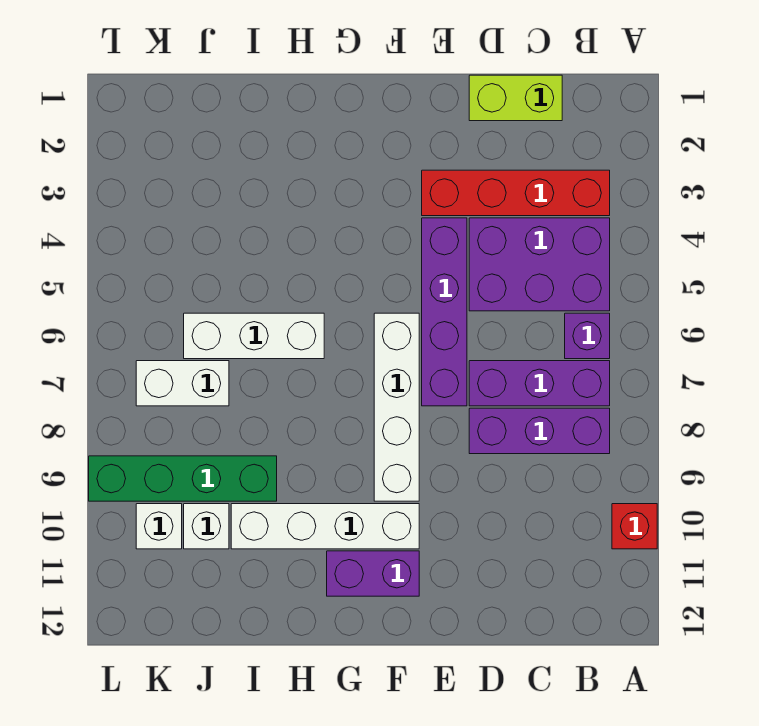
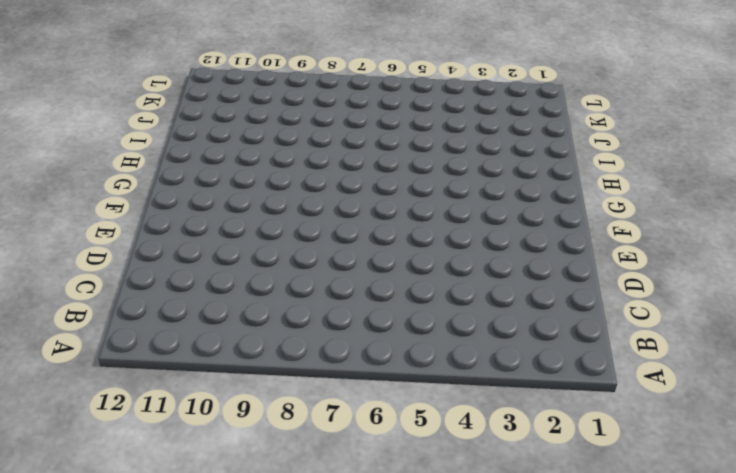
none -> red 1x1 brick [612,504,657,549]
none -> red 1x4 brick [422,170,610,216]
none -> purple 2x3 brick [469,218,610,311]

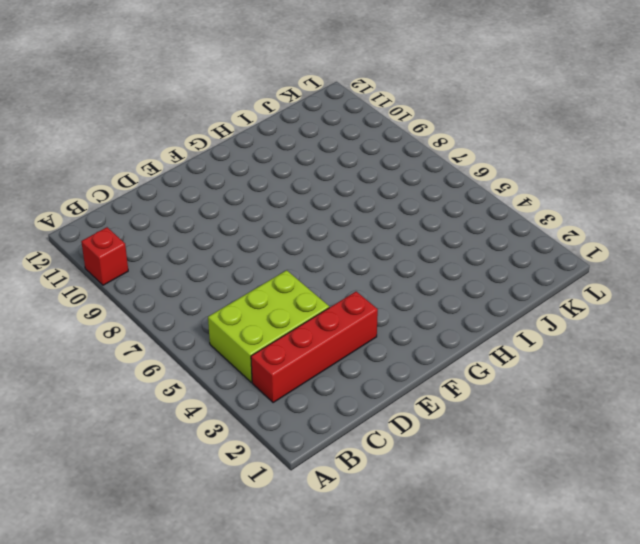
lime 2x3 brick [208,270,329,382] -> purple 2x3 brick [469,218,610,311]
none -> purple 1x1 brick [565,313,610,359]
none -> purple 1x3 brick [469,361,610,406]
none -> purple 1x3 brick [469,408,610,454]

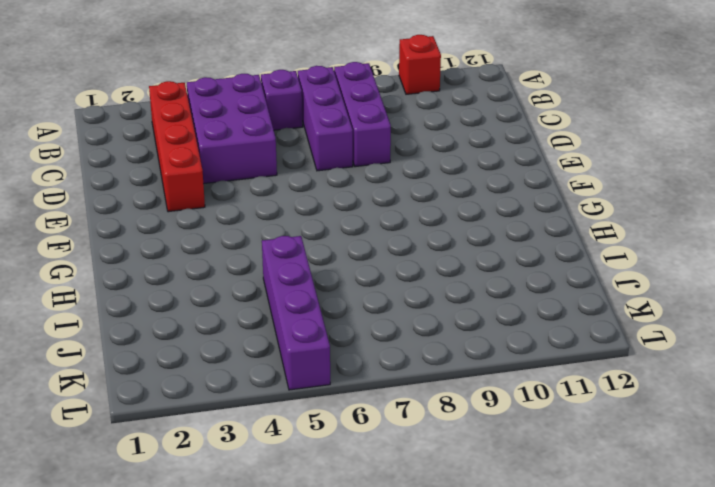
purple 1x4 brick [262,236,330,390] -> purple 1x4 brick turned to [422,218,467,406]
none -> lime 1x2 brick [469,75,562,121]
none -> white 1x4 brick [374,313,419,501]
none -> white 1x4 brick [231,504,419,549]

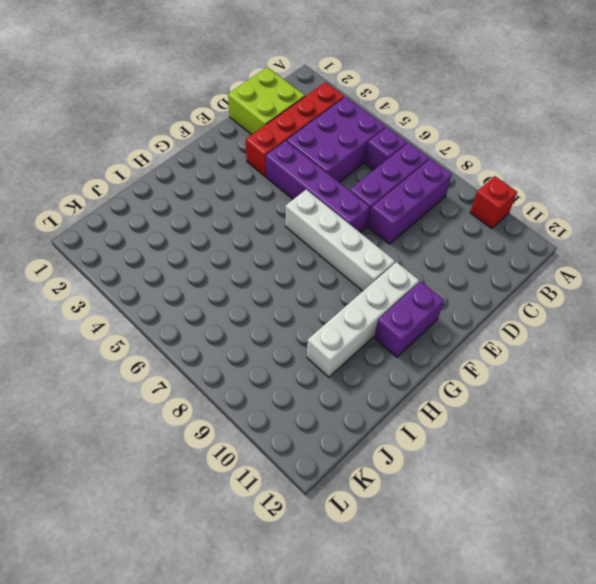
lime 2x2 brick [228,67,305,135] -> lime 1x2 brick [469,75,562,121]
none -> white 1x3 brick [184,313,324,359]
none -> green 1x4 brick [89,456,277,501]
none -> white 1x2 brick [136,361,229,406]

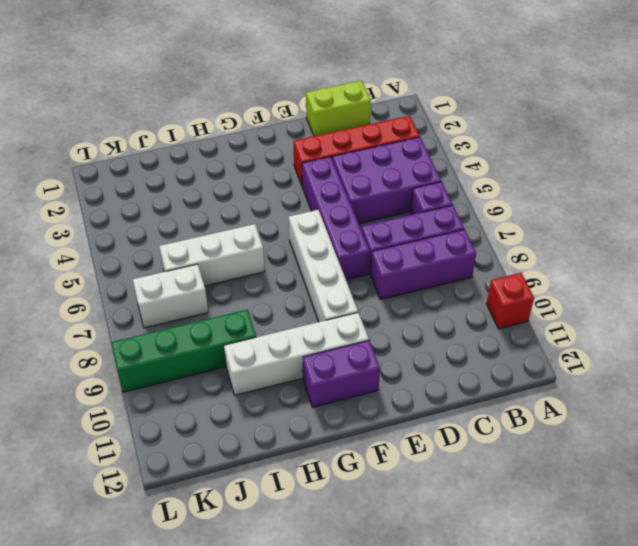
none -> white 1x1 brick [184,504,229,549]
none -> white 1x1 brick [136,504,182,549]

